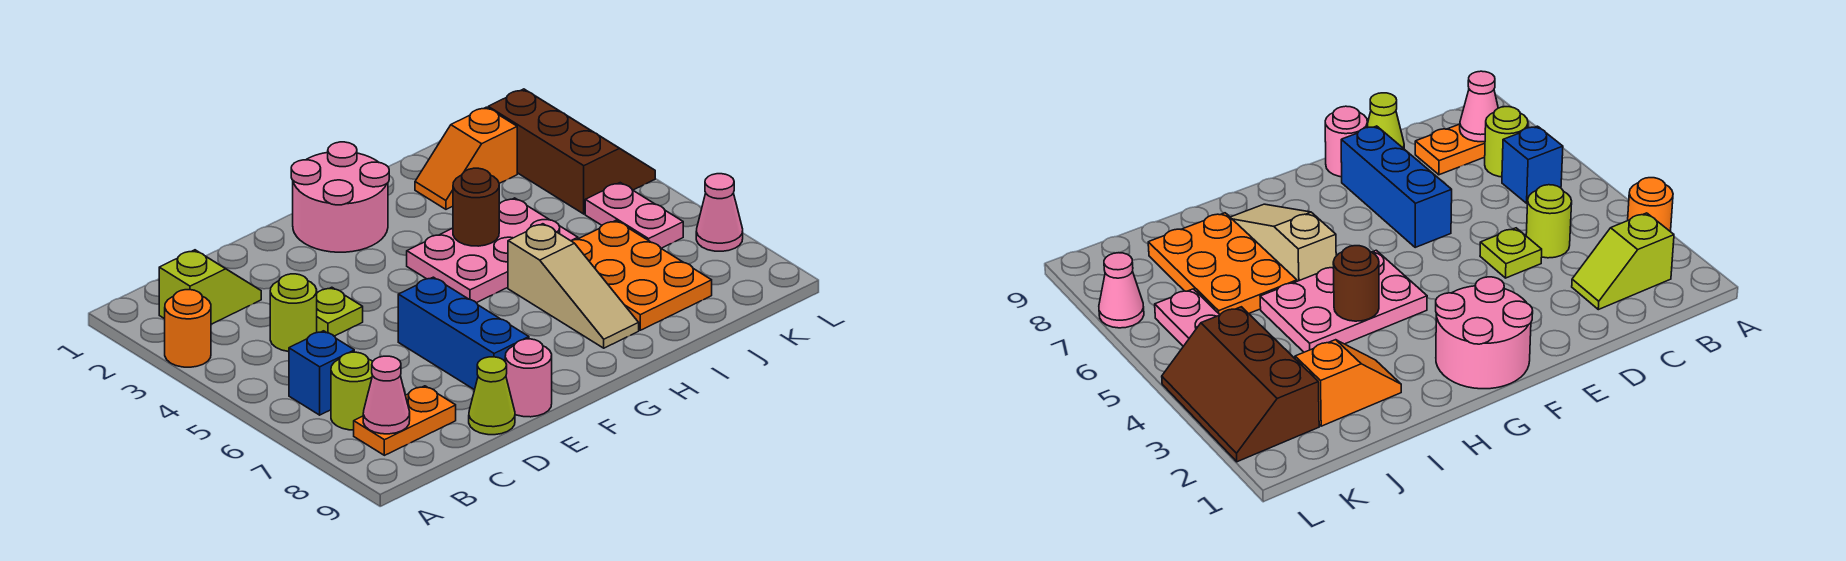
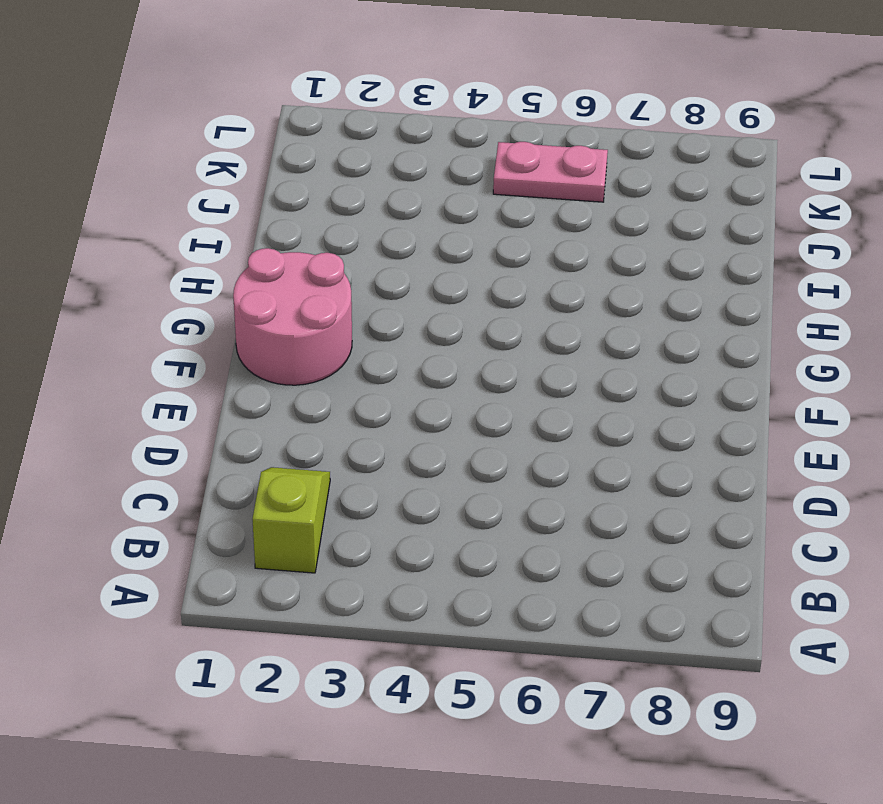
none -> orange 1x1 round brick [165,290,211,367]
none -> blue 1x1 brick [289,331,354,415]
none -> lime 1x1 round brick [331,352,373,430]

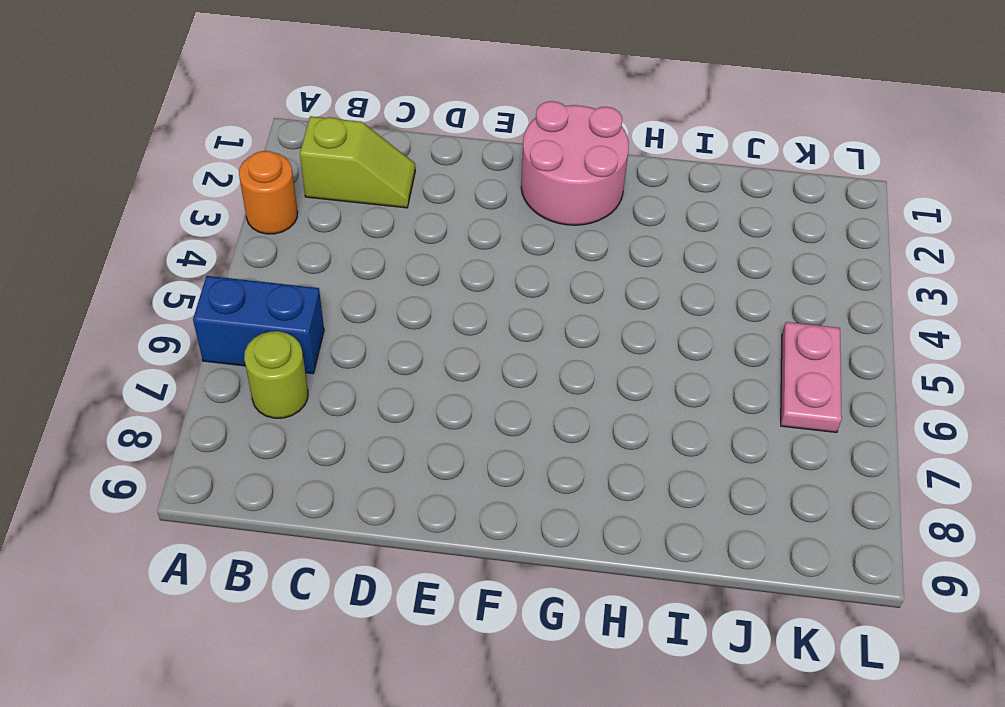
blue 1x2 brick [193,276,324,374] -> blue 1x1 brick [289,331,354,415]
none -> orange 1x2 plate [354,386,456,455]
none -> lime 1x1 round brick [270,274,317,352]
none -> lime 1x1 plate [317,287,363,336]

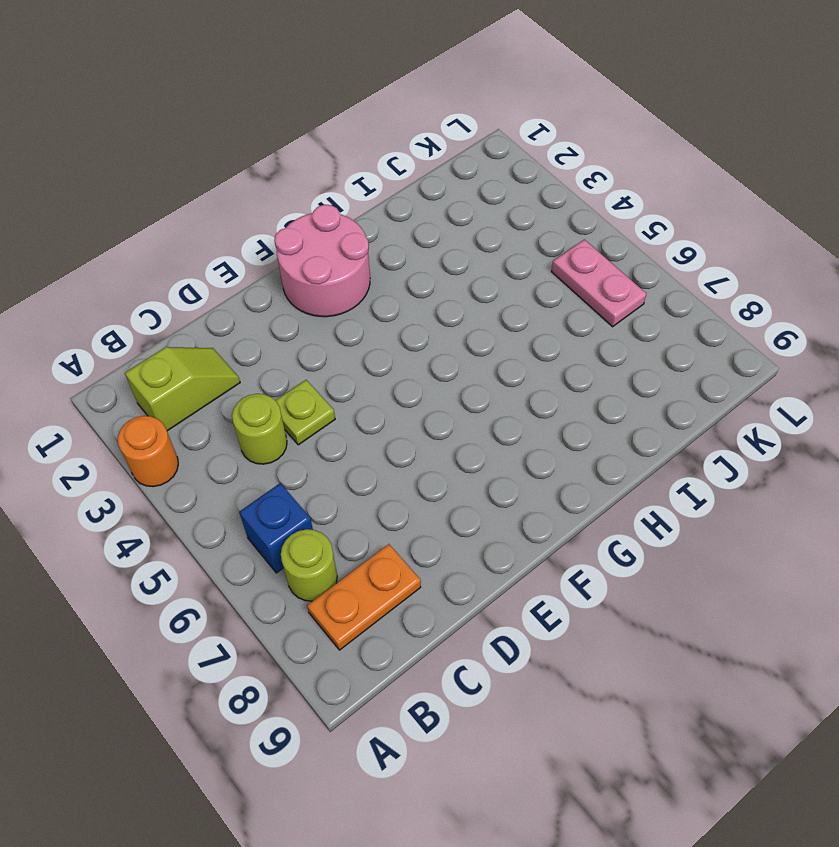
none -> lime 1x1 cone [469,357,515,435]
none -> blue 1x3 brick [398,277,529,390]
none -> pink 1x1 round brick [505,339,552,417]

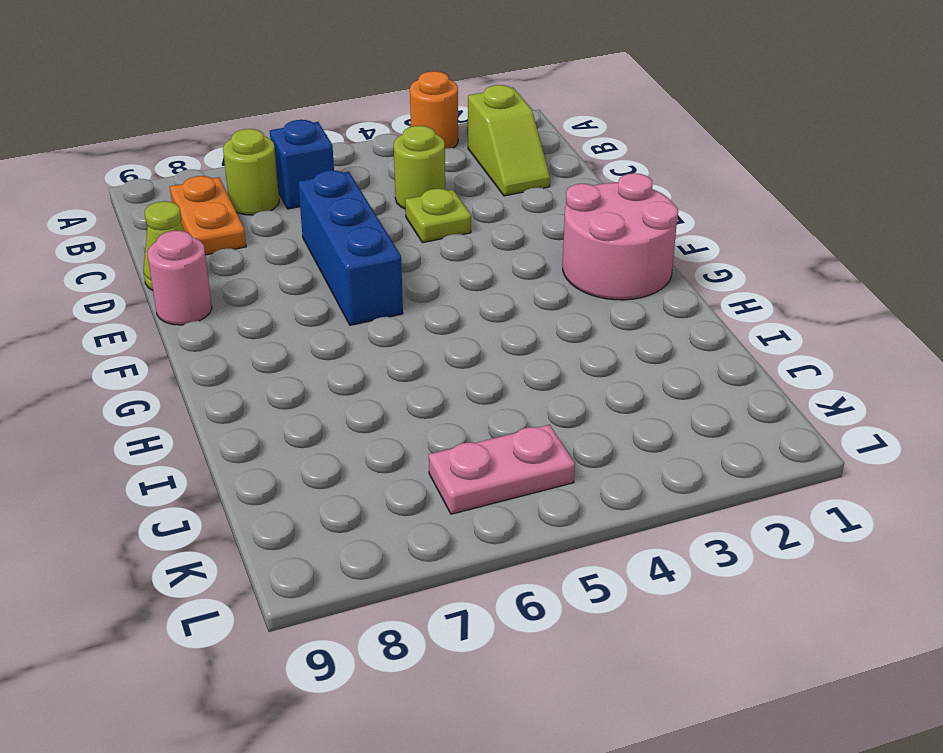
blue 1x3 brick [298,170,403,325] -> blue 1x3 brick turned to [398,277,529,390]
none -> pink 2x3 plate [407,198,578,303]
none -> tan 1x3 slope [508,224,639,348]
none -> orange 1x2 slope [415,107,517,209]

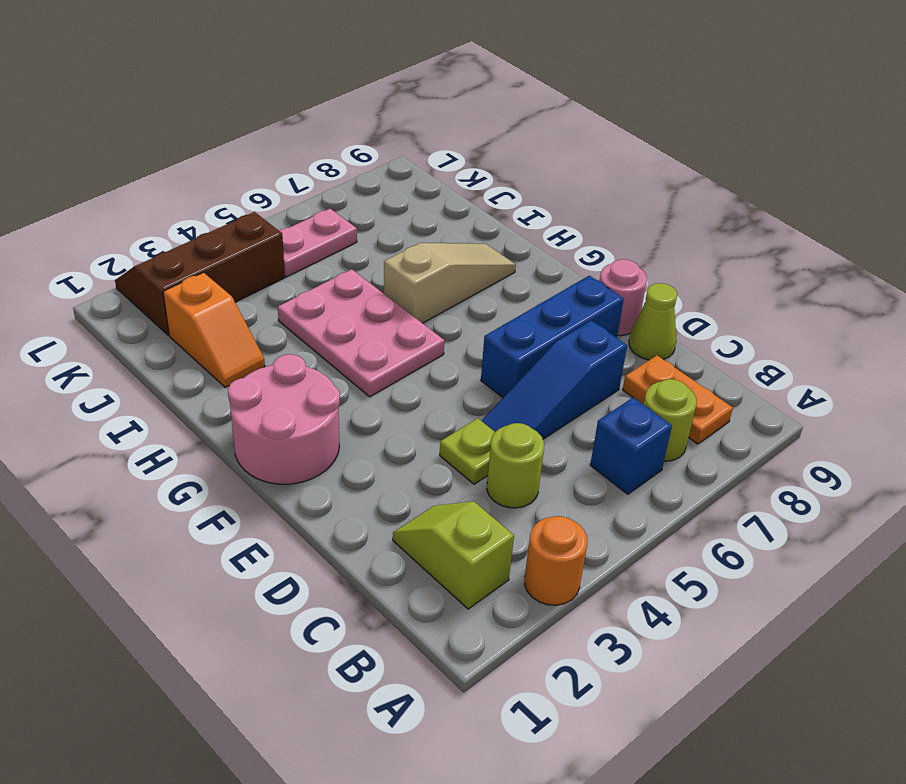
blue 1x3 slope [482,320,627,439] -> none
none -> orange 2x3 plate [571,221,712,330]
none -> pink 1x1 cone [696,174,743,251]
none -> pink 1x1 cone [363,356,410,434]

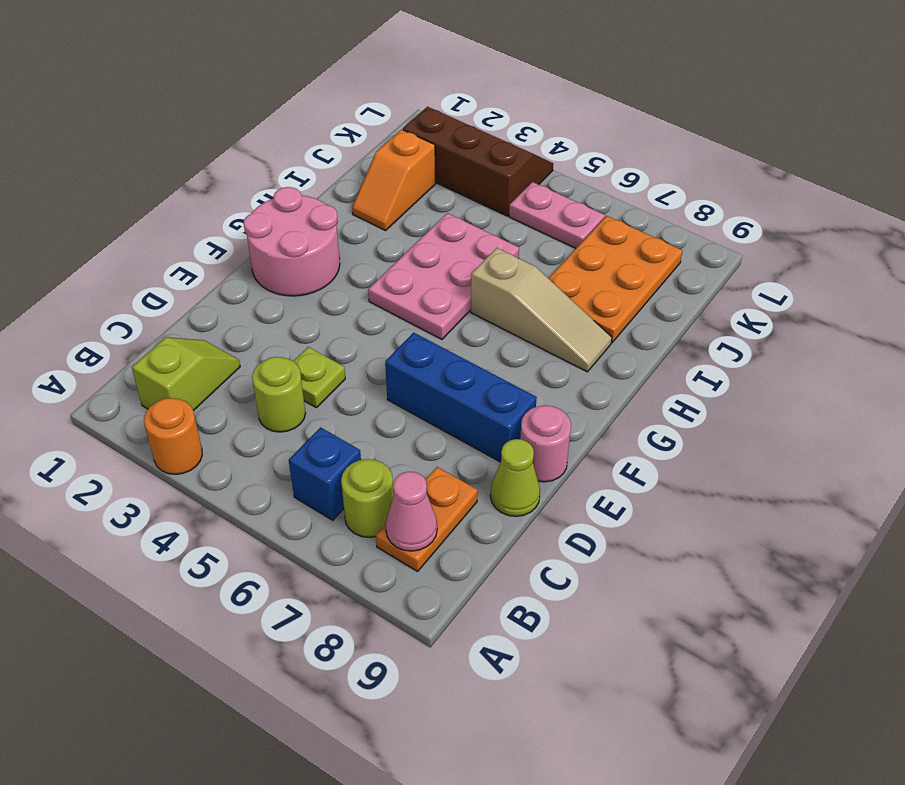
orange 2x3 plate [548,216,682,343] -> orange 2x3 plate turned to [571,221,712,330]
none -> pink 1x1 cone [696,174,743,251]
none -> brown 1x1 round brick [453,168,499,246]

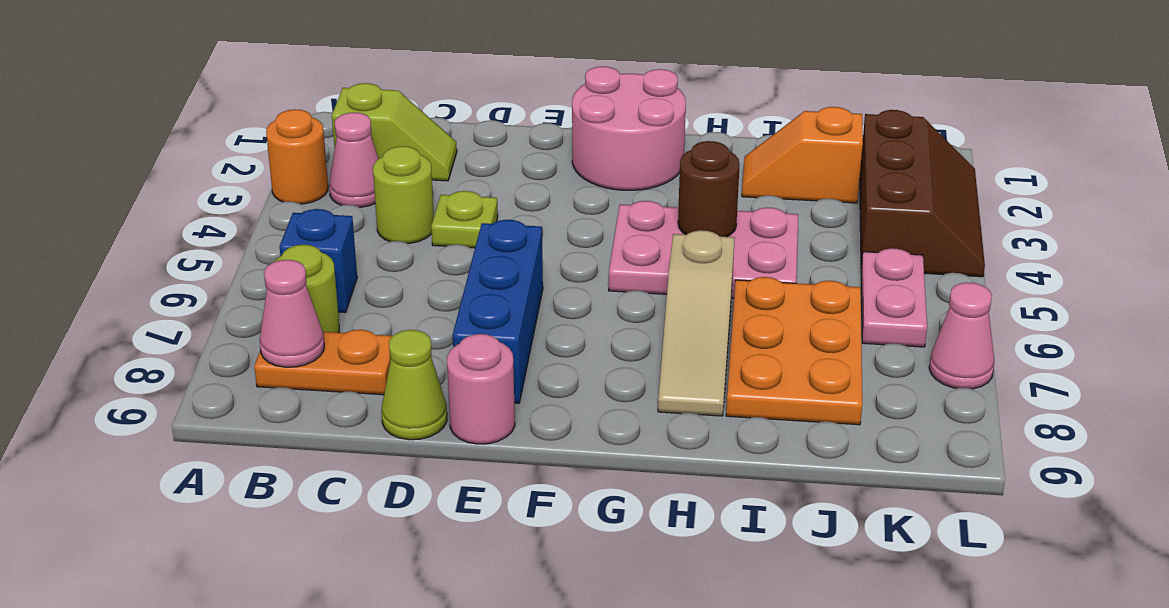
pink 1x1 cone [329,112,378,207] -> none

